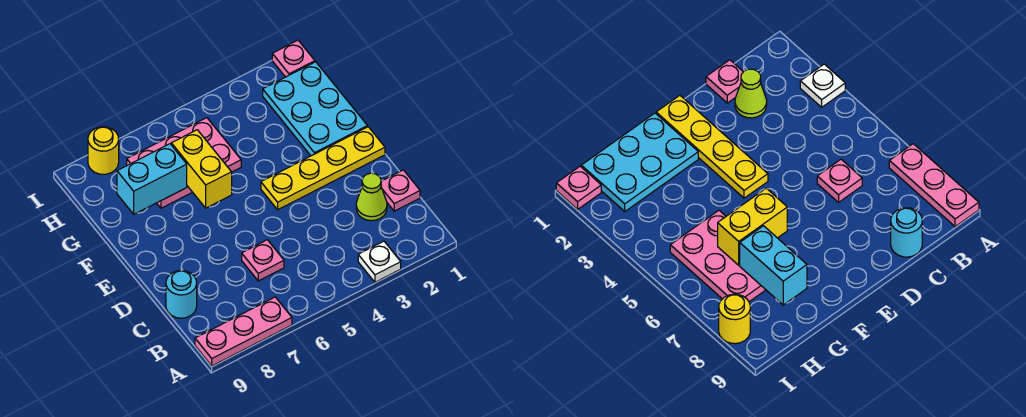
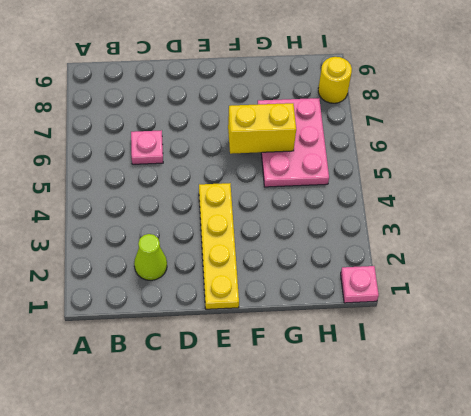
none -> white 1x1 plate [358,241,401,282]
none -> pink 1x3 plate [195,297,292,366]
none -> pink 1x1 plate [381,170,420,211]

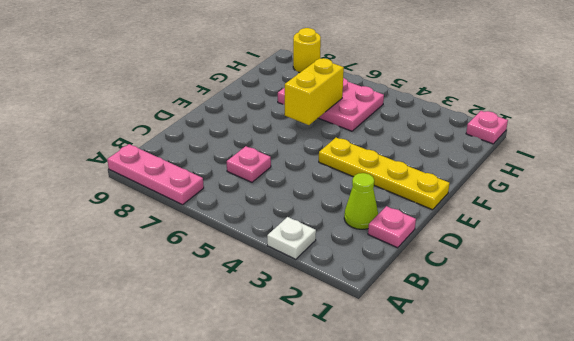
none -> cyan 1x1 round brick [166,271,197,318]
none -> cyan 2x3 plate [263,62,367,156]
none -> cyan 1x2 brick [117,144,187,214]

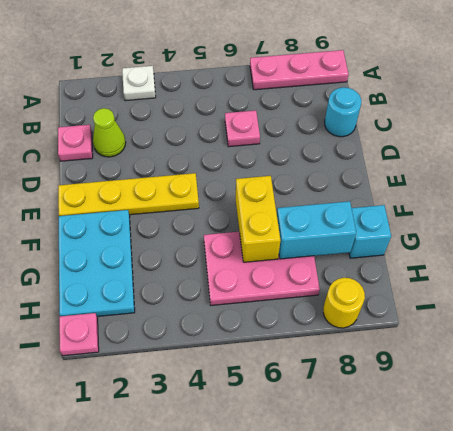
cyan 1x1 brick [349,205,391,258] -> none

